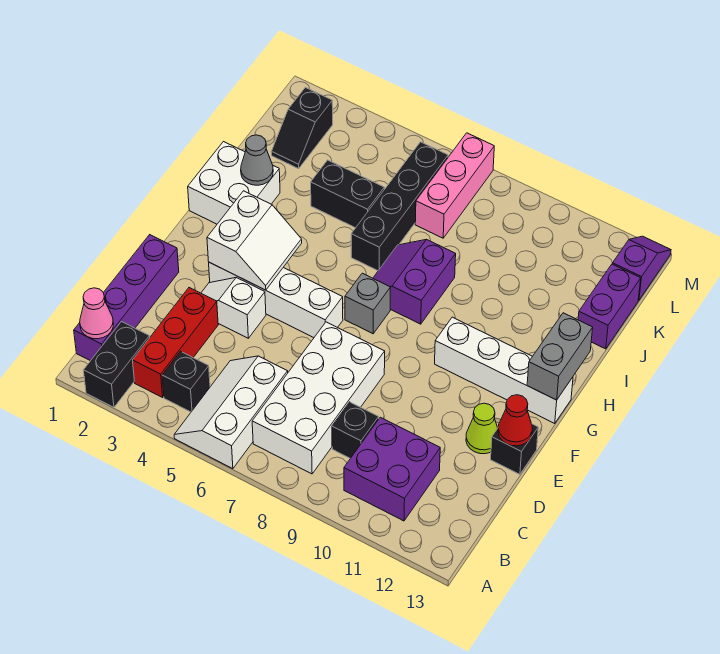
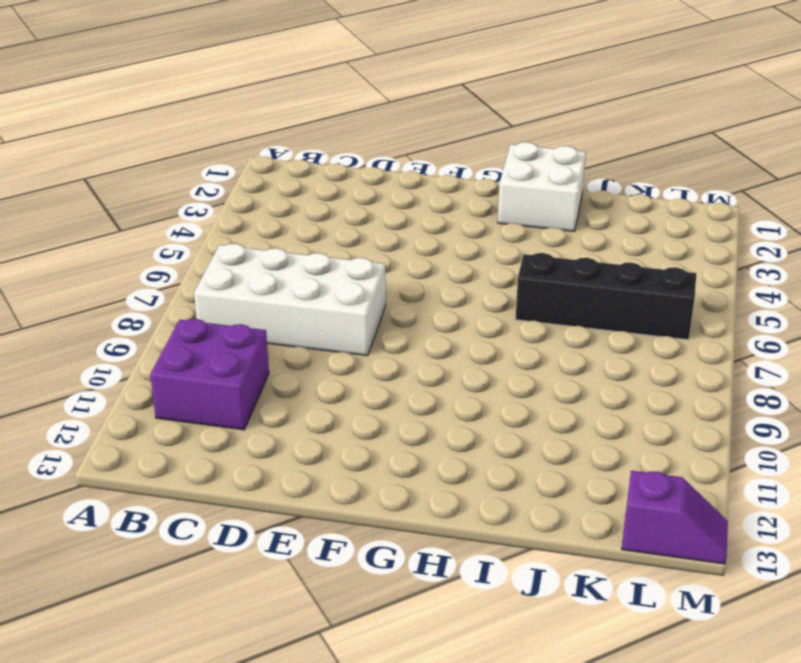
none -> black 1x2 brick [84,322,150,407]
none -> white 2x3 slope [174,356,288,469]
none -> purple 1x4 brick [74,235,179,361]

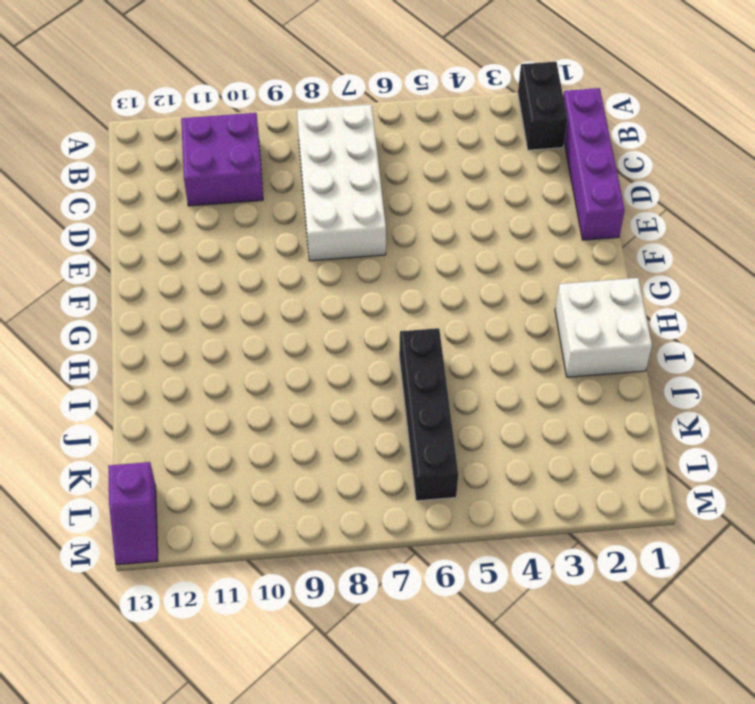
none -> white 2x3 slope [174,356,288,469]
none -> red 1x3 brick [133,288,218,397]
none -> black 1x1 brick [162,351,210,412]

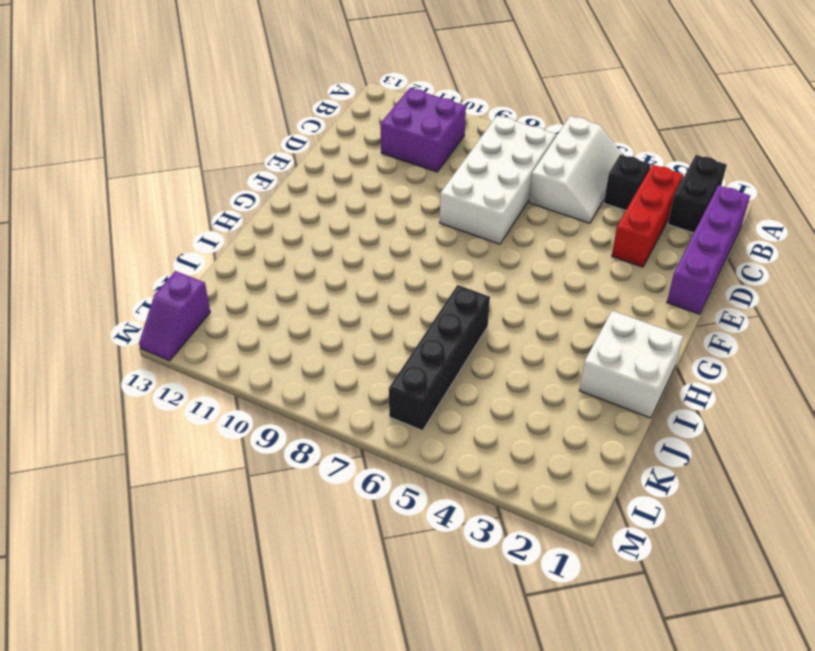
none -> black 1x1 brick [332,402,379,458]
none -> white 1x2 slope [201,278,266,338]
none -> lime 1x1 cone [466,403,498,454]

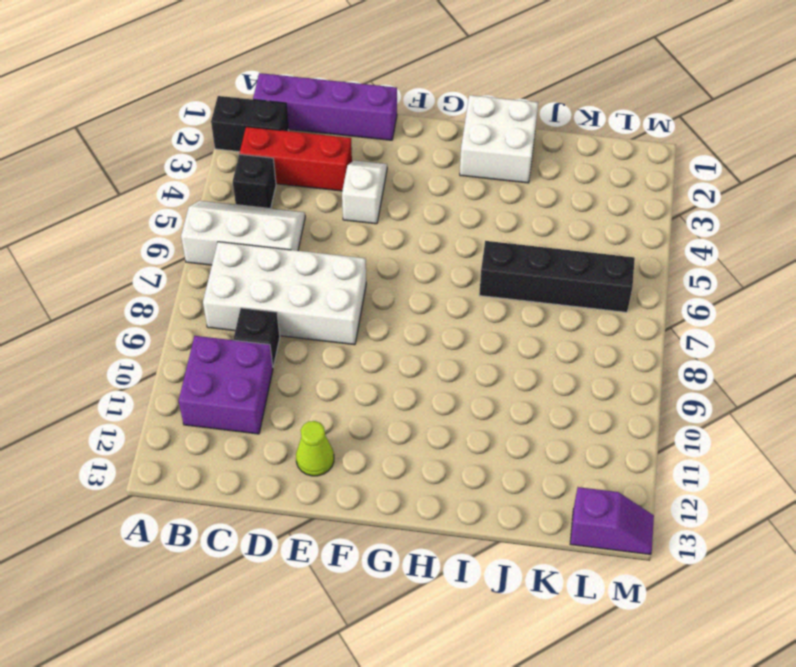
none -> black 1x1 brick [491,424,538,474]
none -> white 1x4 brick [209,262,343,338]
none -> grey 1x1 brick [345,273,391,334]

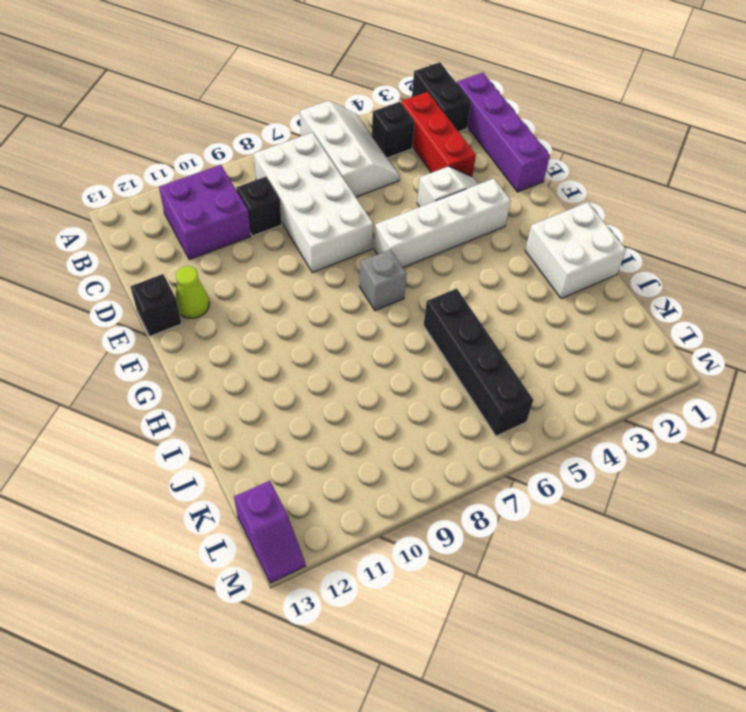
none -> white 1x4 brick [435,317,573,423]
none -> purple 2x2 slope [373,240,456,324]
none -> black 1x2 brick [311,160,384,228]

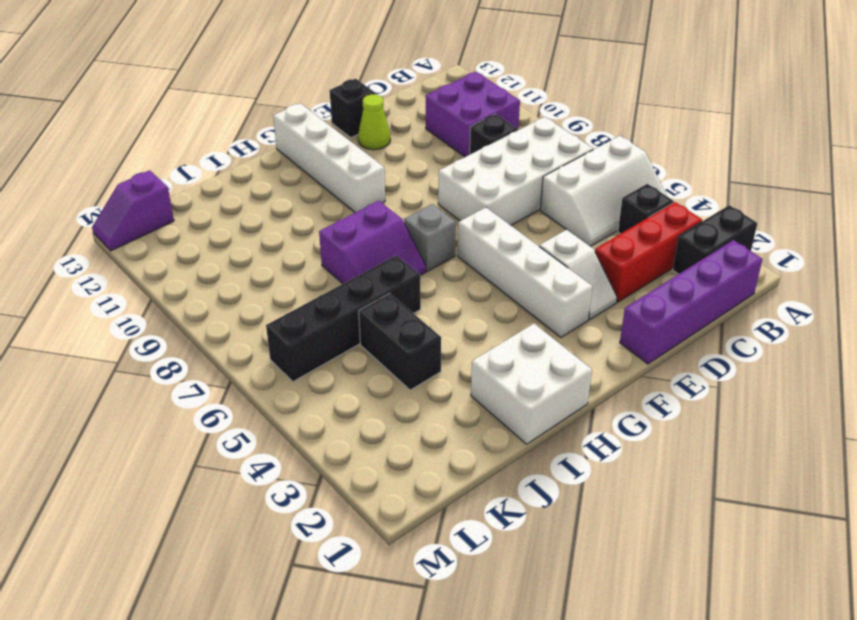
none -> purple 1x2 brick [578,264,641,349]
none -> black 1x2 slope [272,87,333,169]
none -> pink 1x3 brick [415,133,494,238]

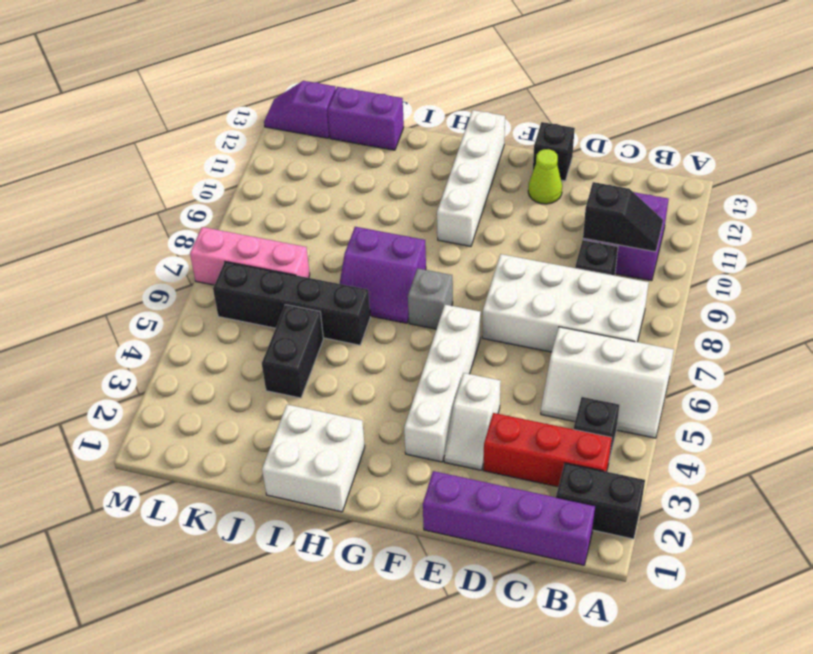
black 1x2 slope [583,182,663,252] -> black 1x2 slope moved to [272,87,333,169]
none -> pink 1x1 cone [80,288,114,339]
none -> red 1x1 cone [498,395,532,446]
none -> white 2x2 slope [207,191,302,290]

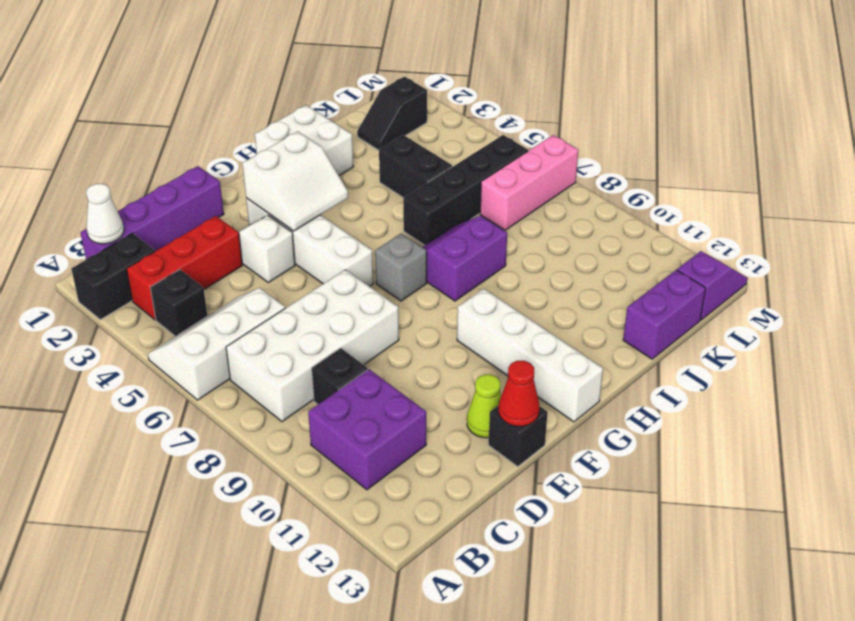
white 1x1 cone [86,184,124,244] -> pink 1x1 cone [80,288,114,339]
none -> grey 1x2 brick [527,313,593,400]
none -> grey 1x1 cone [241,135,273,185]

